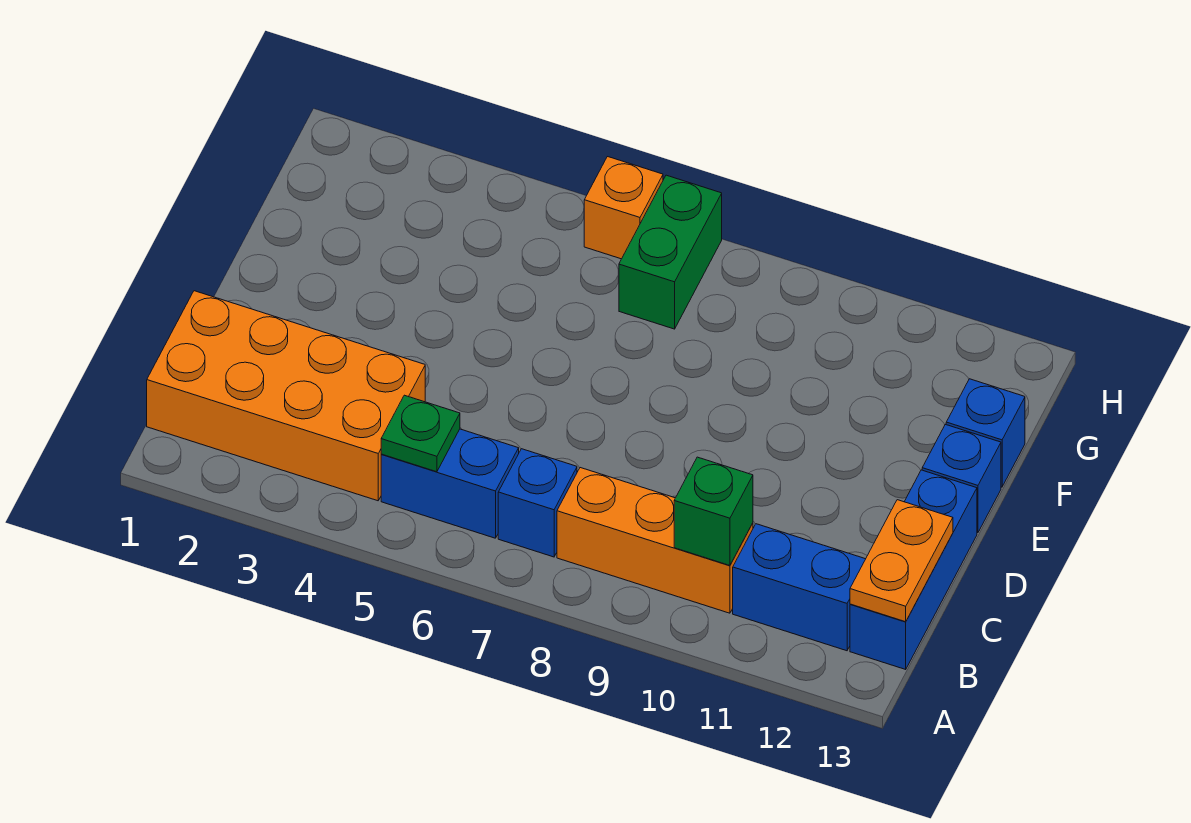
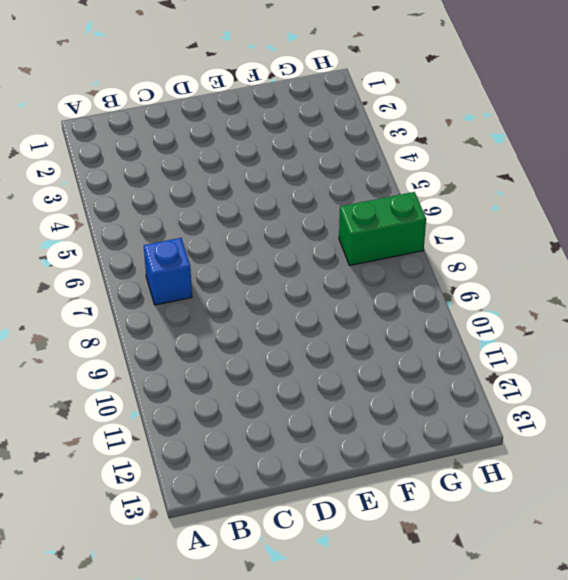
none -> orange 2x4 brick [147,291,425,501]
none -> blue 1x2 brick [381,429,519,538]
none -> orange 1x3 brick [557,468,753,613]

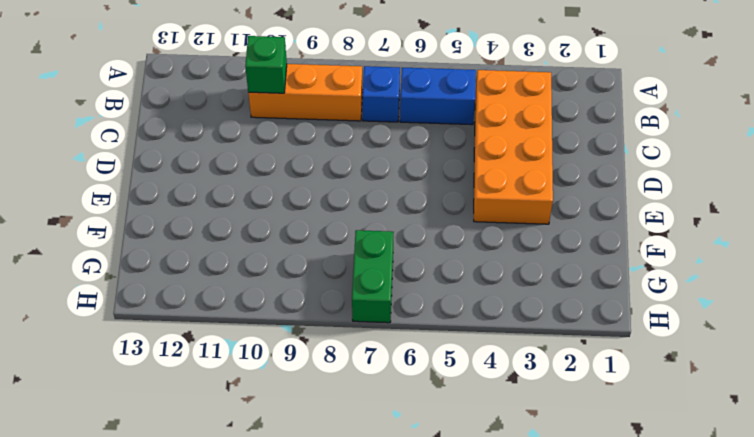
orange 2x4 brick [474,70,553,224] -> orange 2x4 brick turned to [147,291,425,501]
none -> blue 1x2 brick [733,524,865,651]
none -> blue 1x3 brick [850,470,977,669]
none -> blue 1x1 brick [922,424,1001,533]

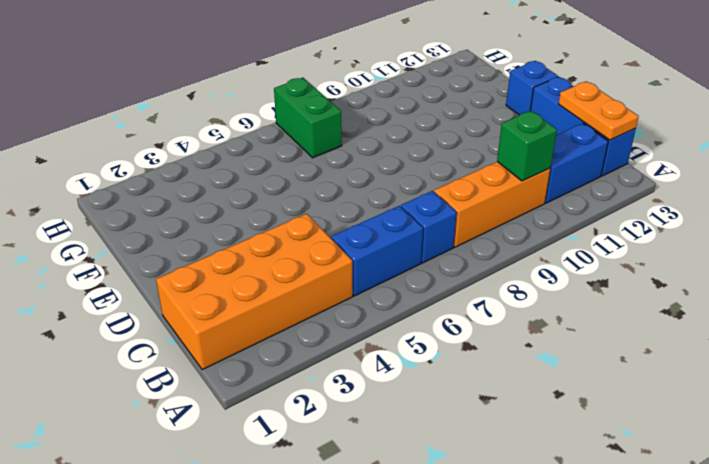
none -> blue 1x1 brick [946,379,1025,487]
none -> orange 1x1 brick [584,157,663,259]
none -> green 1x1 plate [381,395,460,472]

